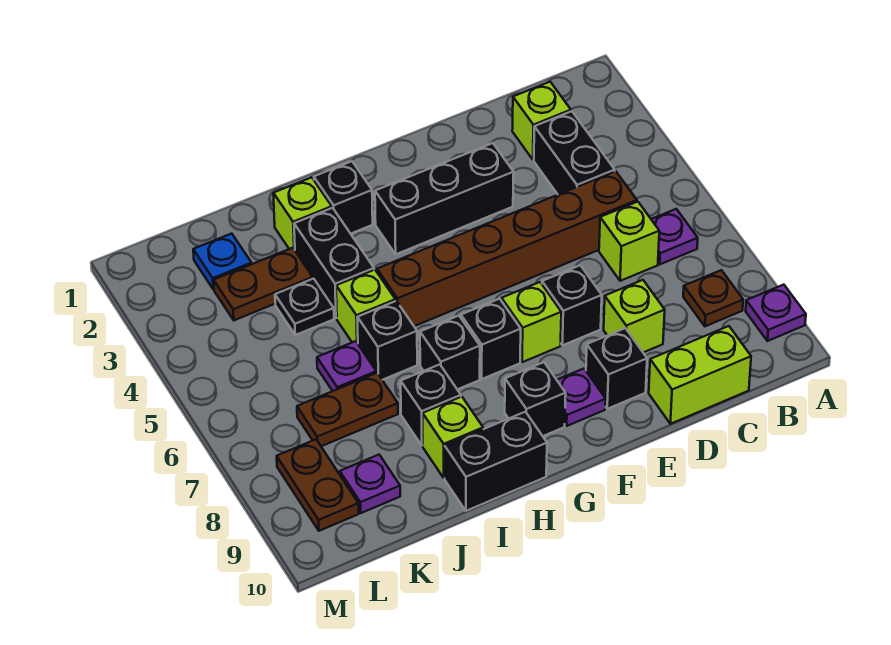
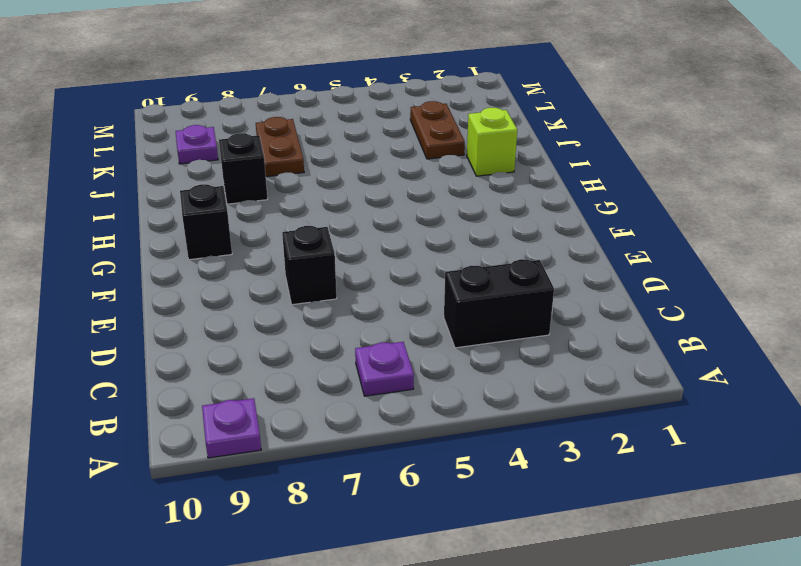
none -> brown 1x1 plate [683,270,743,326]
none -> lime 1x1 brick [512,82,571,160]
none -> brown 1x6 brick [377,171,637,326]
none -> lime 1x1 brick [599,202,659,281]

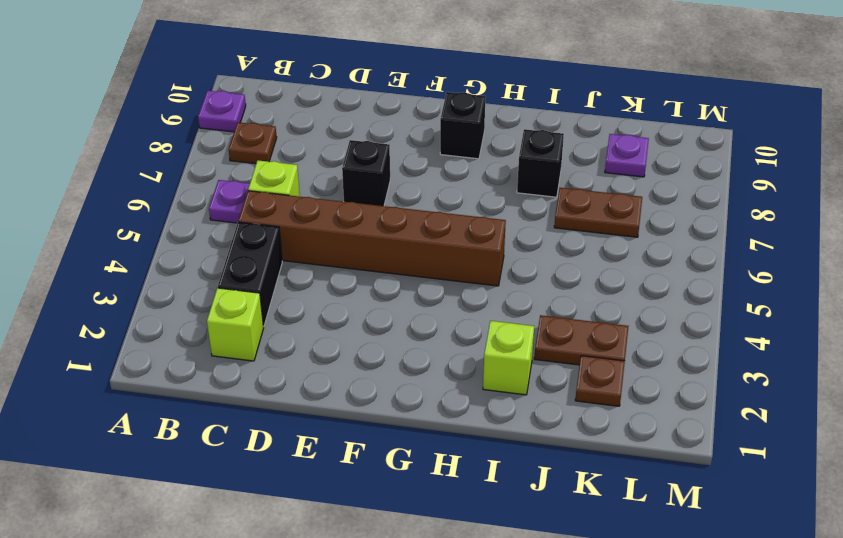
brown 1x1 plate [575,356,625,406] -> blue 1x1 plate [193,234,251,289]
none -> lime 1x2 brick [649,326,751,424]
none -> lime 1x1 brick [604,280,665,352]
none -> black 1x3 brick [375,143,514,254]
none -> black 1x1 brick [586,328,647,409]

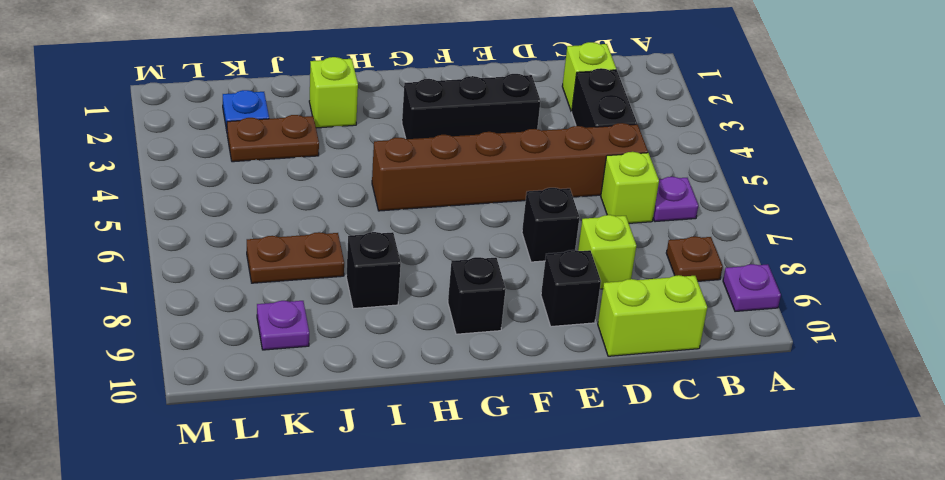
none -> lime 1x1 brick [502,282,561,362]
none -> purple 1x1 plate [557,369,606,426]
none -> black 1x1 brick [461,299,521,379]
none -> black 1x1 brick [314,161,373,234]

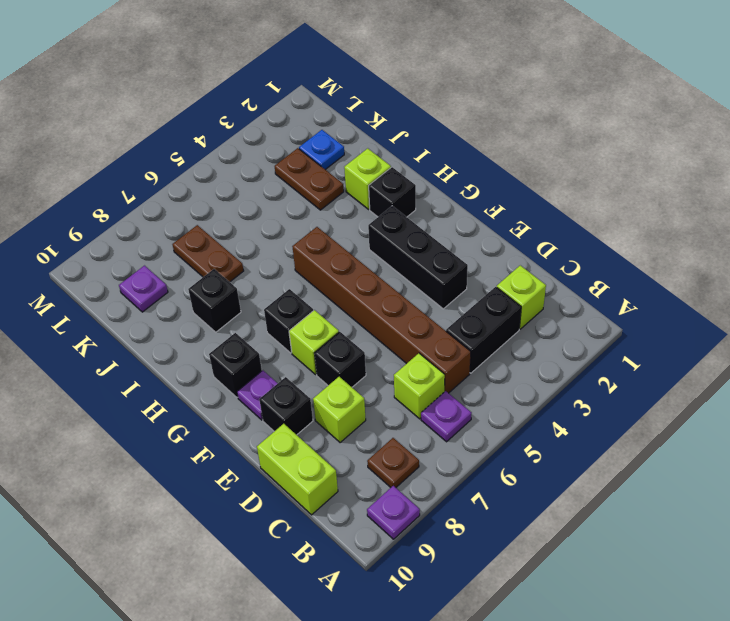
none -> black 1x1 brick [420,316,480,389]
none -> black 1x2 brick [445,412,547,511]
none -> black 1x2 brick [294,208,374,318]
none -> lime 1x1 brick [336,270,395,343]

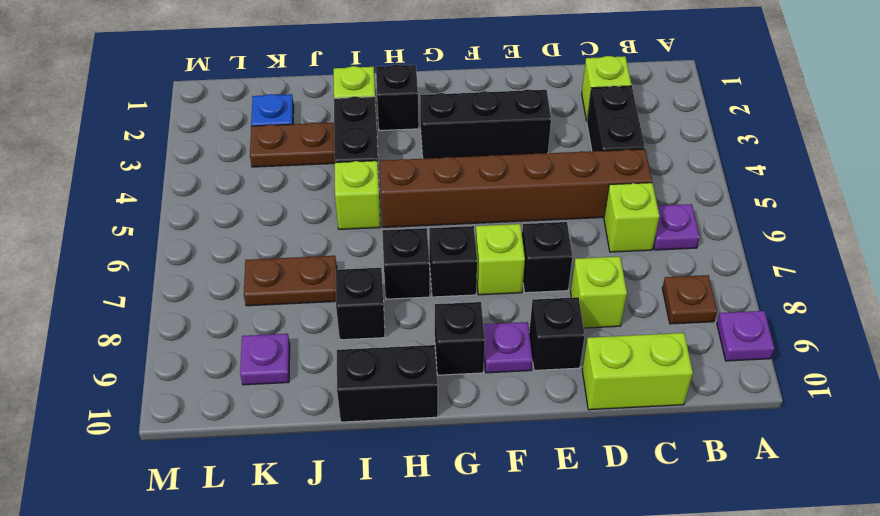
none -> black 1x1 brick [357,301,417,380]
none -> lime 1x1 brick [423,397,483,478]
none -> black 1x1 plate [275,279,334,335]
none -> purple 1x1 plate [317,341,376,391]

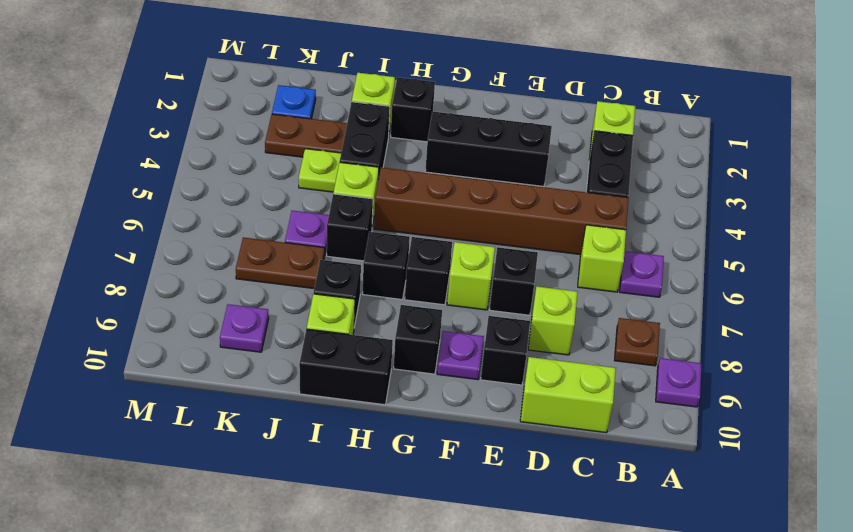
lime 1x1 plate [299,149,341,192] -> black 1x1 plate [275,279,334,335]
none -> brown 1x2 plate [277,439,359,531]

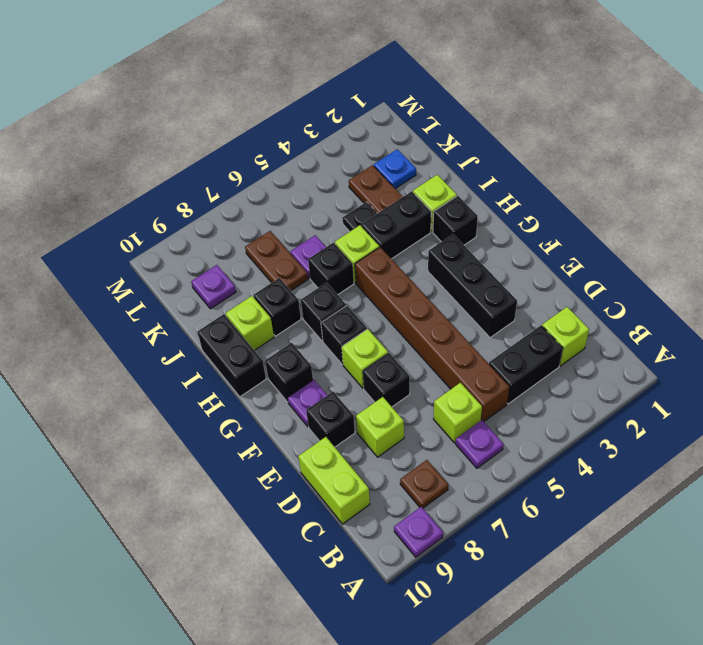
none -> brown 1x2 plate [277,439,359,531]

